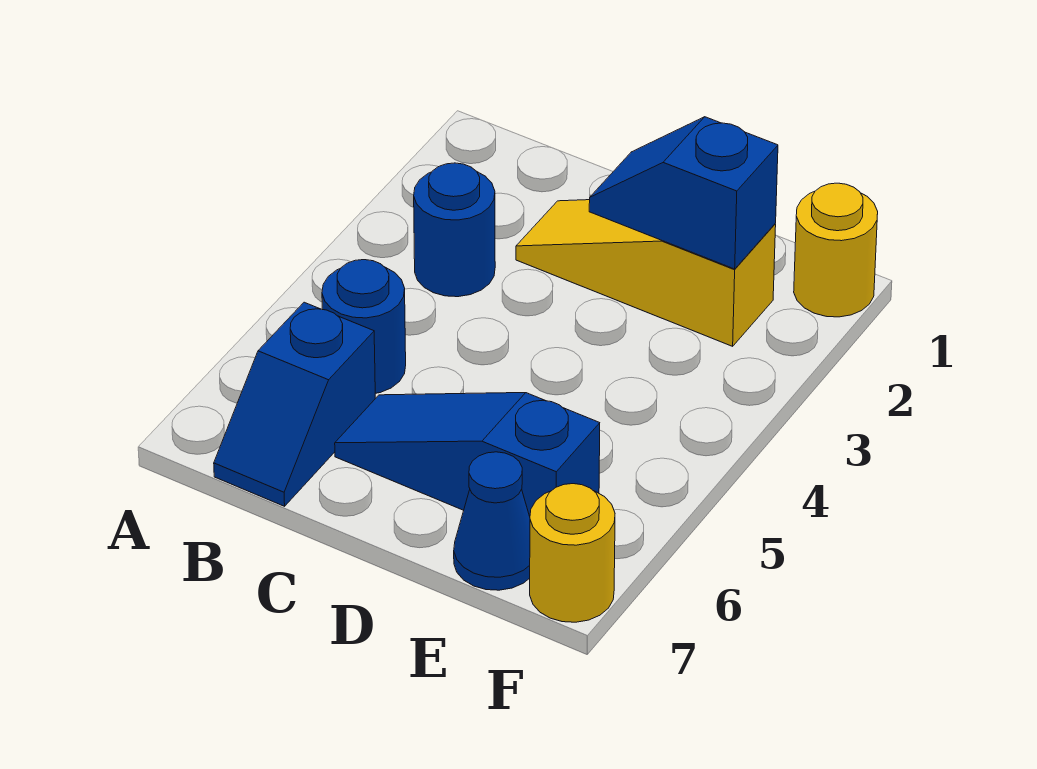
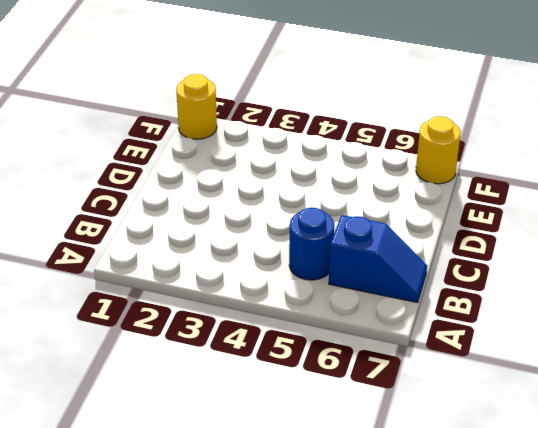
none -> blue 1x1 round brick [414,163,495,297]
none -> yellow 1x3 slope [516,200,776,346]

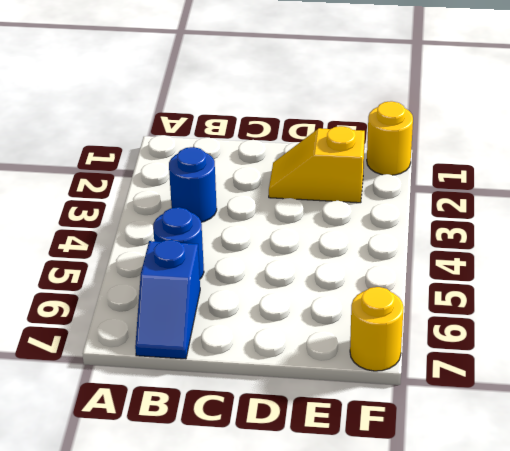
yellow 1x2 slope [269,126,365,203] -> yellow 1x3 slope [516,200,776,346]
none -> blue 1x3 slope [335,393,600,516]
none -> blue 1x1 cone [454,452,530,590]

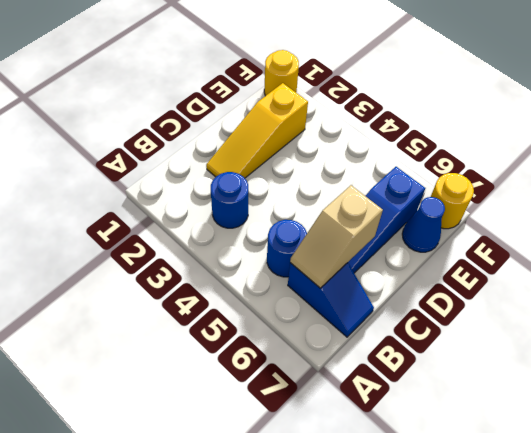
tan 1x2 slope [290,185,383,288] -> none
none -> blue 1x2 slope [589,117,778,269]

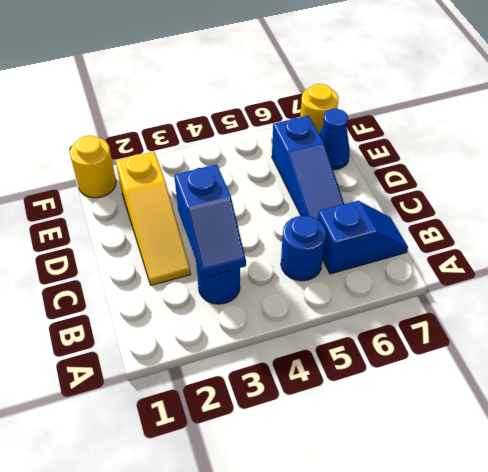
blue 1x2 slope [174,164,246,278] -> blue 1x2 slope moved to [589,117,778,269]

